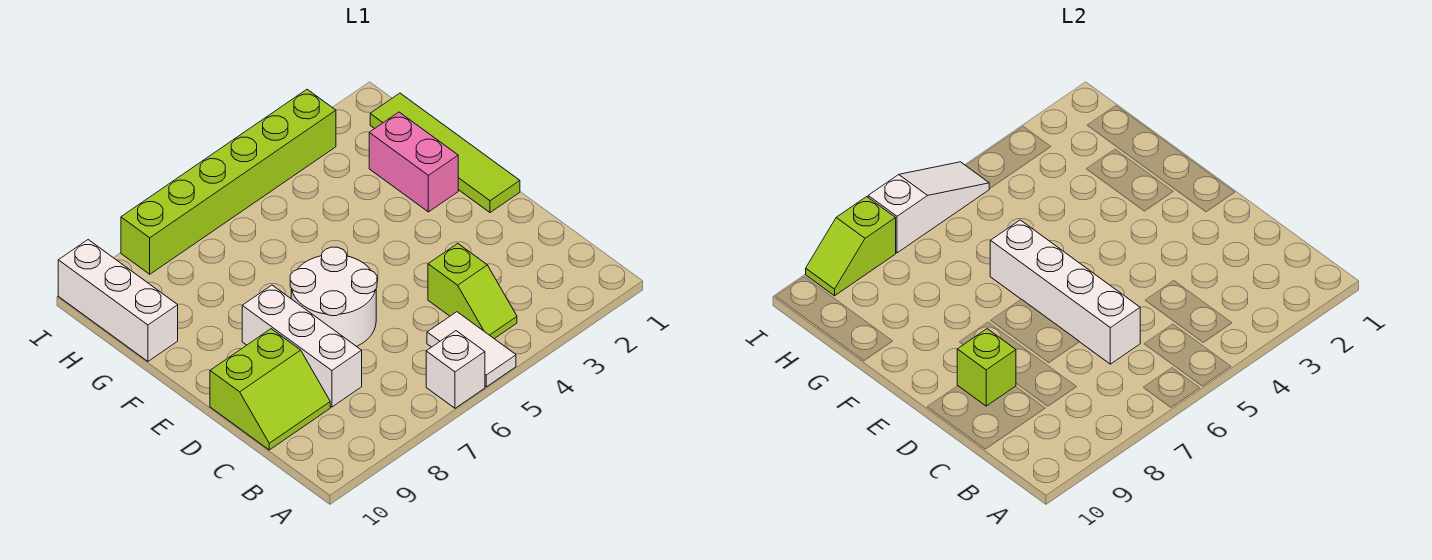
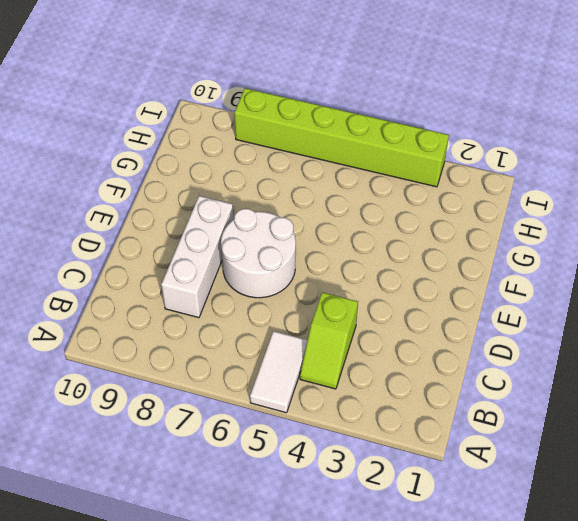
none -> white 1x1 brick [426,331,485,408]
none -> lime 2x2 slope [210,329,330,450]
none -> lime 1x4 tile [370,93,520,213]

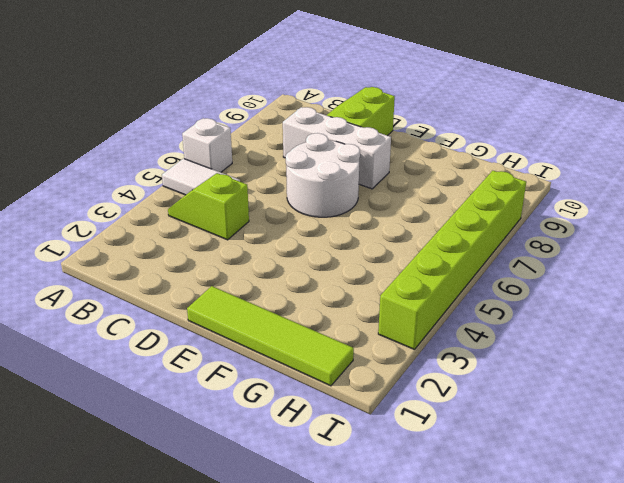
none -> pink 1x2 brick [369,112,458,212]
none -> white 1x3 brick [58,240,178,361]
none -> white 1x4 brick [990,220,1140,364]

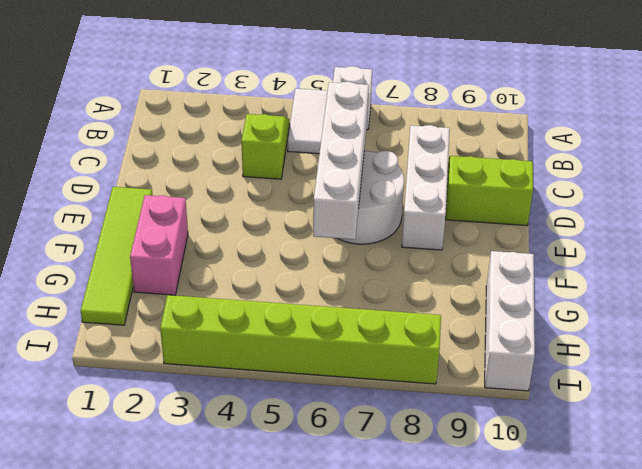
none -> lime 1x1 brick [957,329,1016,406]
none -> white 1x3 slope [868,162,989,253]
none -> lime 1x2 slope [806,197,896,296]

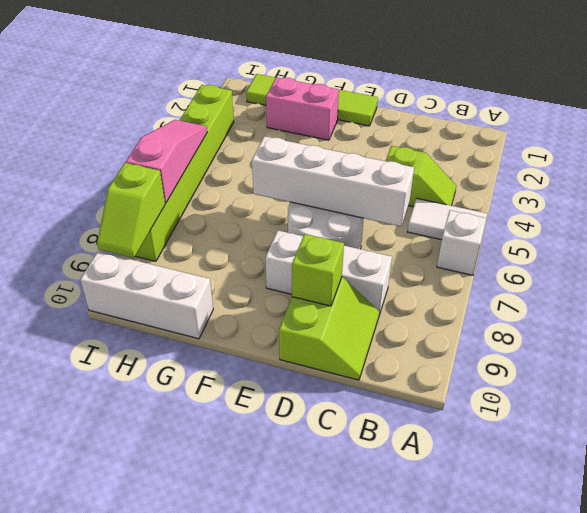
pink 1x3 slope [126,120,207,203] -> white 1x3 slope [868,162,989,253]

